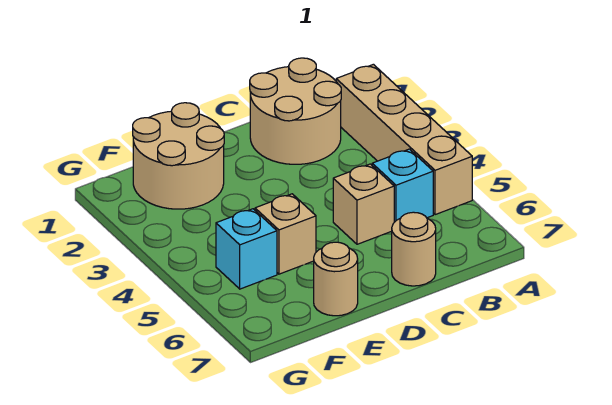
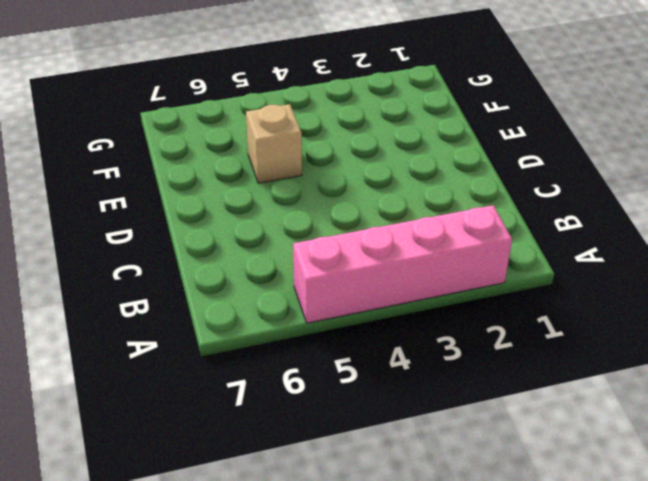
pink 1x4 brick [293,205,512,323] -> tan 1x4 brick [336,64,472,215]
none -> tan 2x2 round brick [250,58,341,164]
none -> cyan 1x1 brick [372,149,433,222]

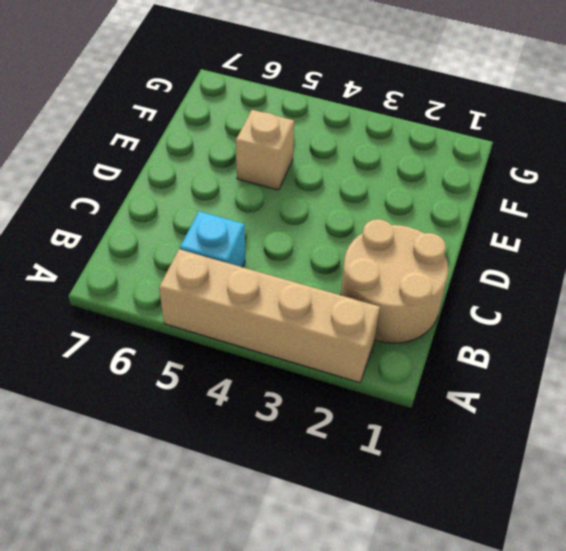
none -> tan 1x1 brick [333,164,394,244]
none -> tan 1x1 round brick [392,212,436,286]

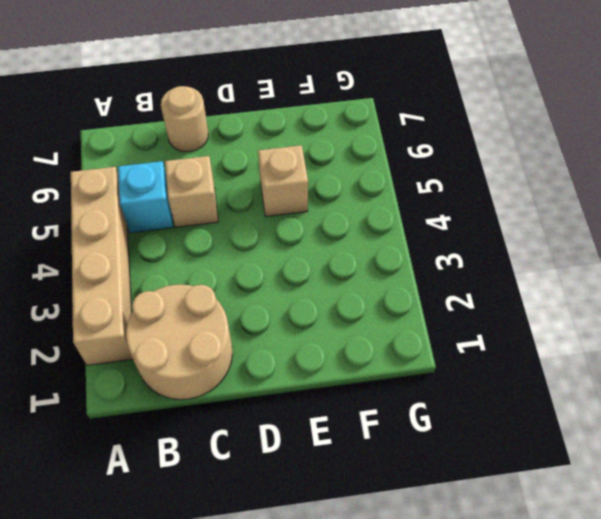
none -> tan 2x2 round brick [133,103,224,209]
none -> tan 1x1 round brick [314,242,358,316]

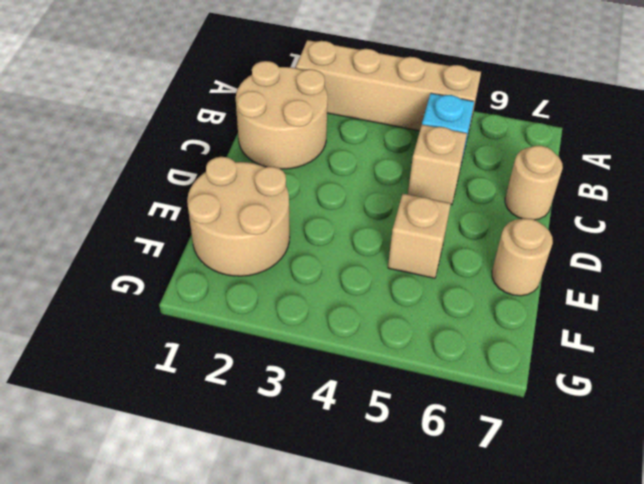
none -> cyan 1x1 brick [216,209,277,289]

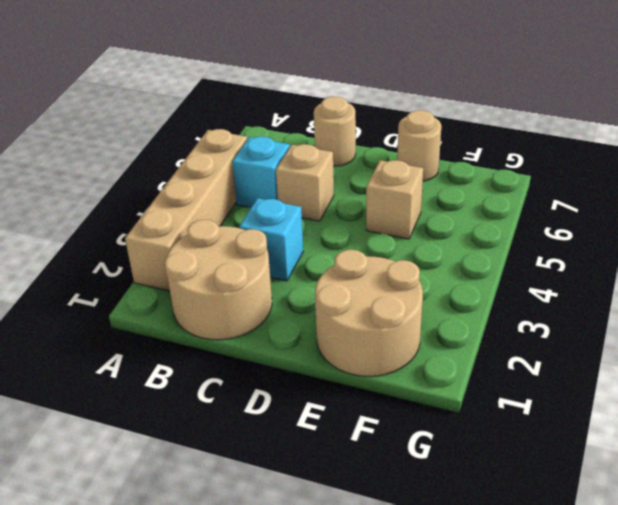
cyan 1x1 brick [239,198,303,281] -> cyan 1x1 brick moved to [216,209,277,289]

